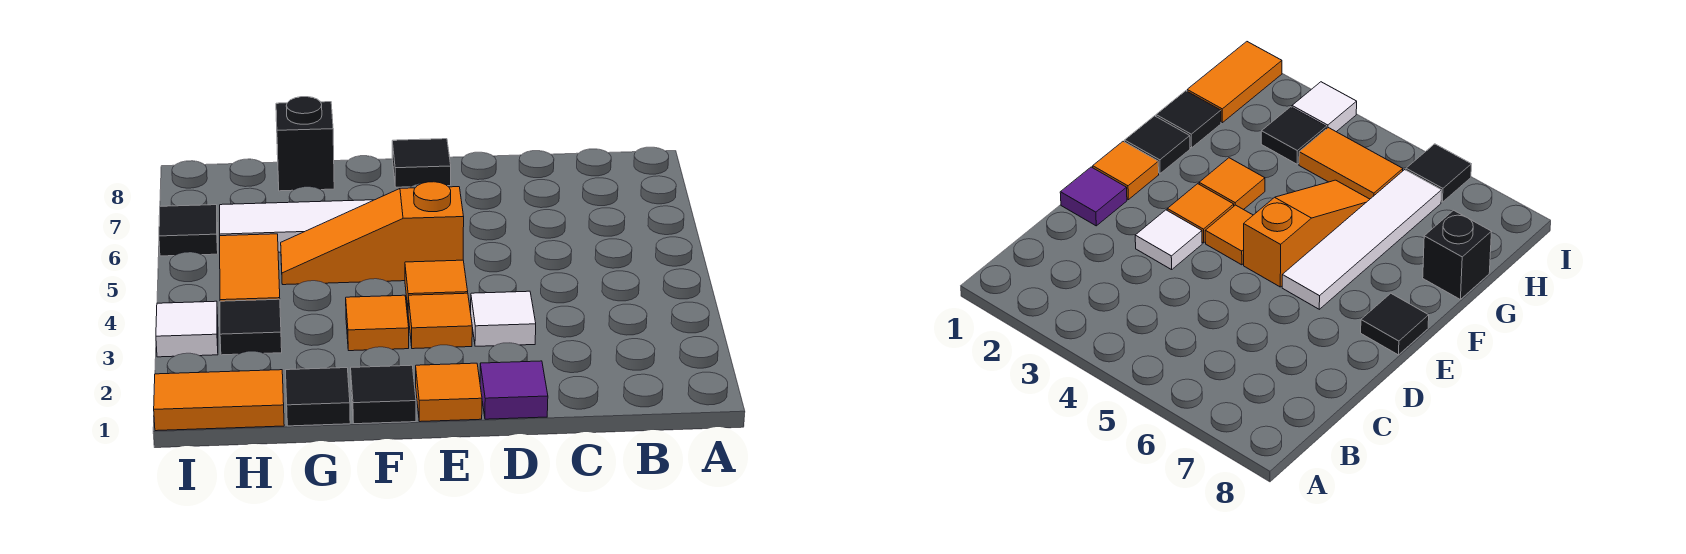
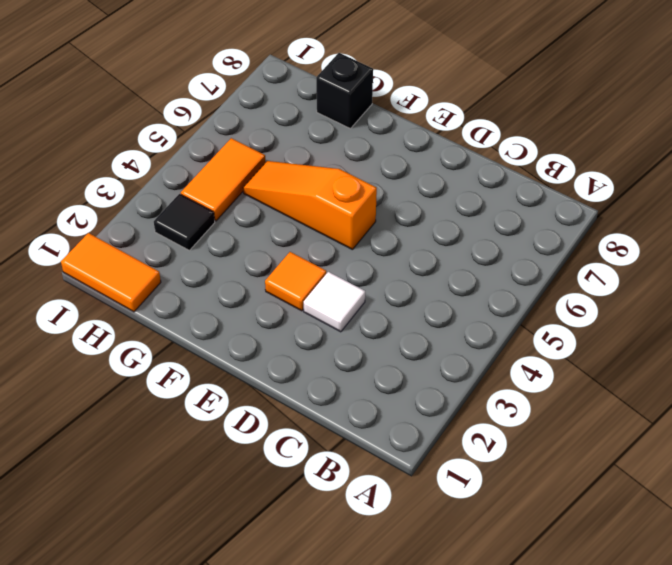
none -> purple 1x1 tile [480,361,548,419]
none -> orange 1x1 tile [416,363,482,422]
none -> orange 1x1 tile [405,260,468,307]

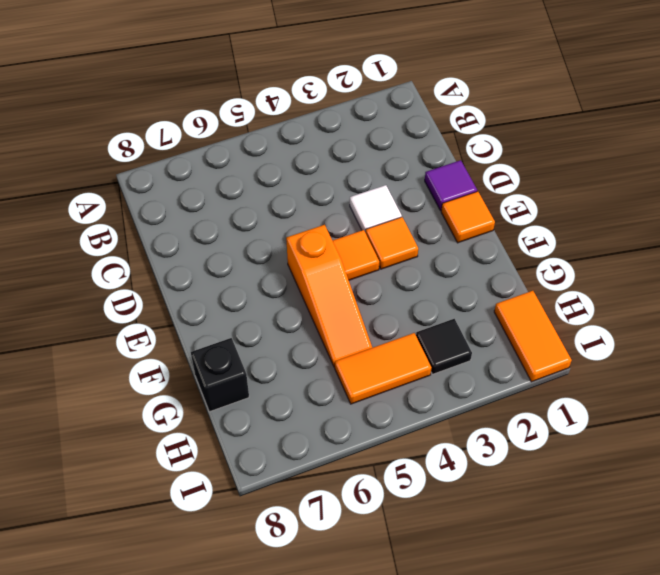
none -> white 1x4 tile [220,200,373,252]
none -> black 1x1 tile [392,139,451,187]
none -> black 1x1 tile [351,365,416,424]

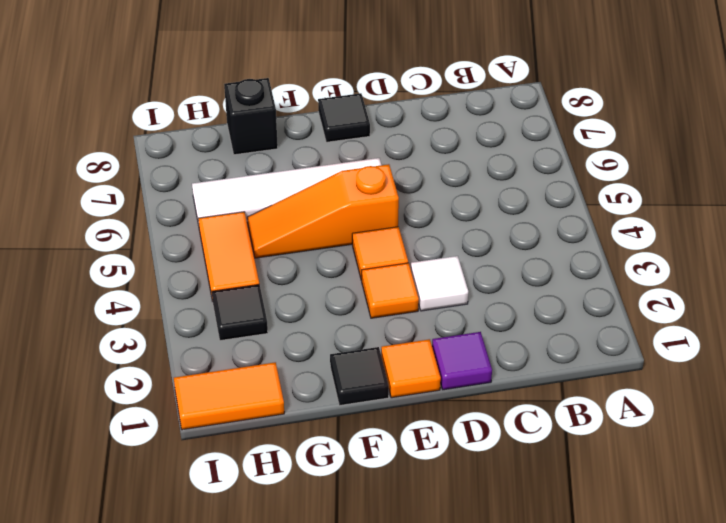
none -> orange 1x1 tile [346,295,409,351]
none -> black 1x1 tile [285,368,350,426]
none -> white 1x1 tile [156,301,218,357]

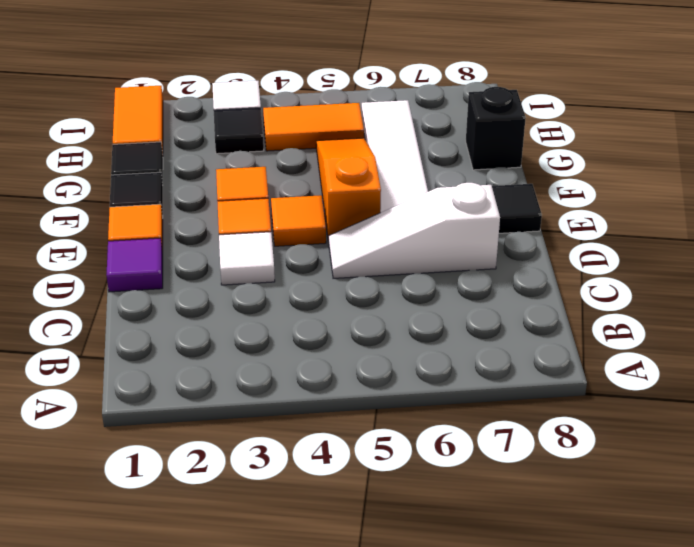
white 1x3 slope [329,183,500,278] -> none
none -> black 1x1 tile [159,205,218,256]

